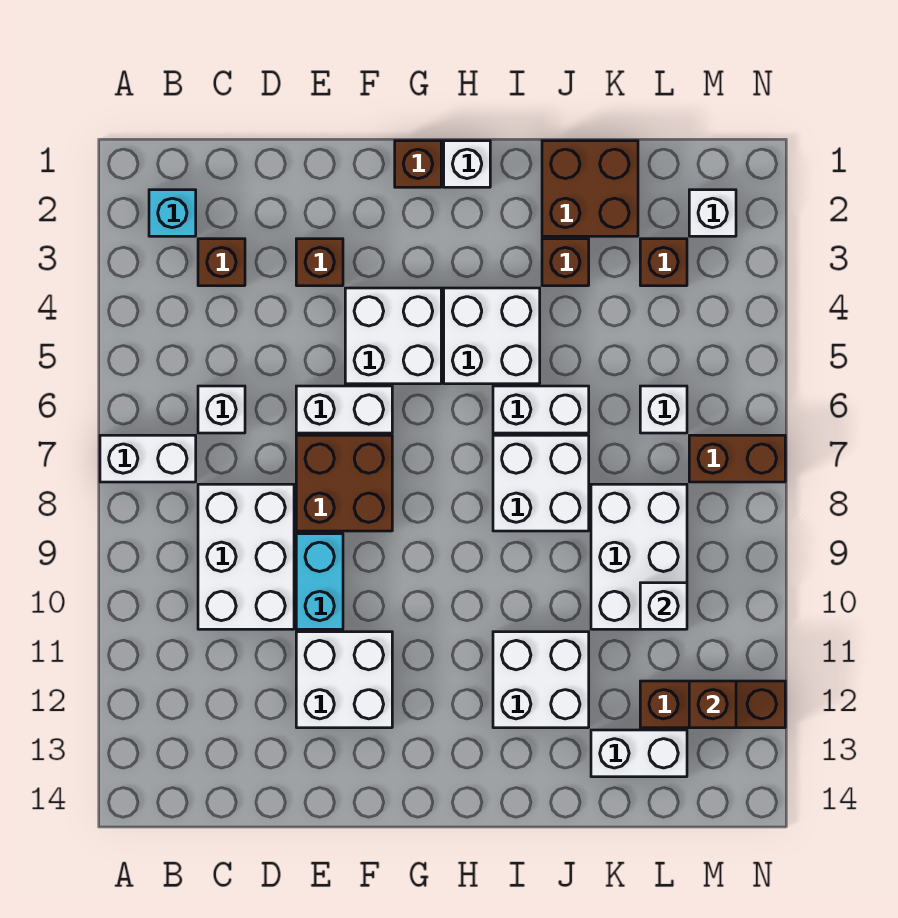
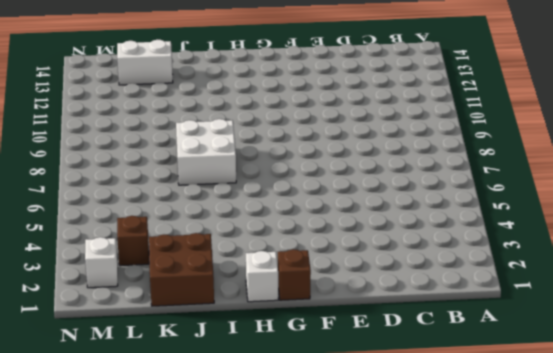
none -> white 1x2 brick [100,435,196,482]
none -> cyan 1x1 brick [149,190,196,236]
none -> brown 1x1 brick [198,239,245,286]

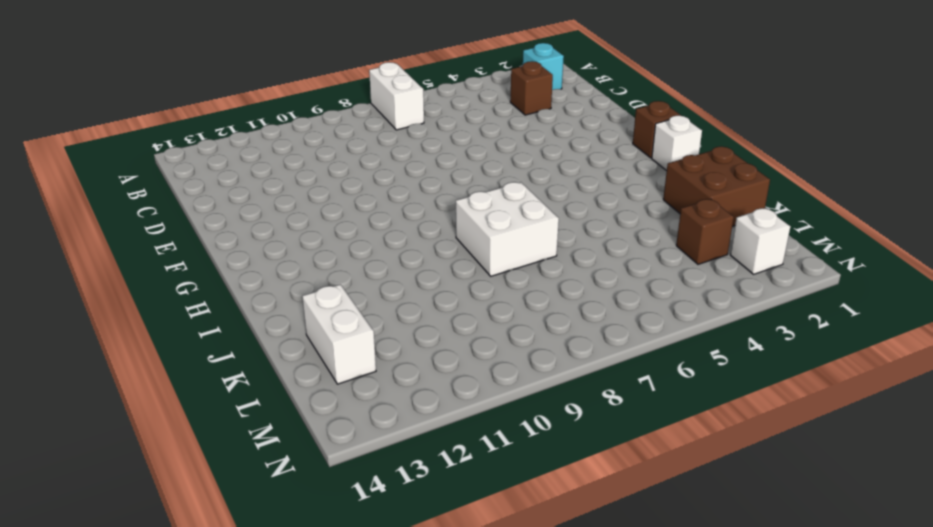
none -> white 1x1 brick [198,386,245,433]
none -> white 2x3 brick [198,484,294,629]
none -> brown 1x1 brick [296,239,343,286]

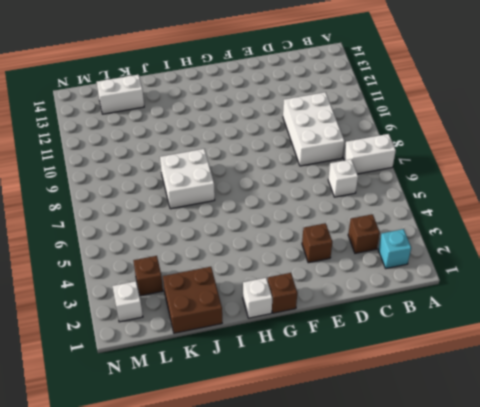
none -> white 1x2 brick [296,386,392,433]
none -> brown 2x2 brick [296,435,392,531]
none -> cyan 1x2 brick [296,534,343,629]

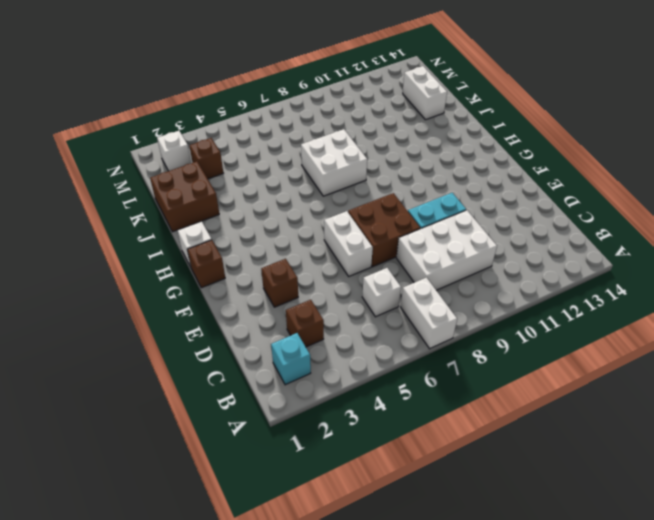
none -> white 2x2 brick [296,632,392,728]
none -> white 2x2 brick [345,288,441,384]
none -> white 2x2 brick [444,288,540,384]

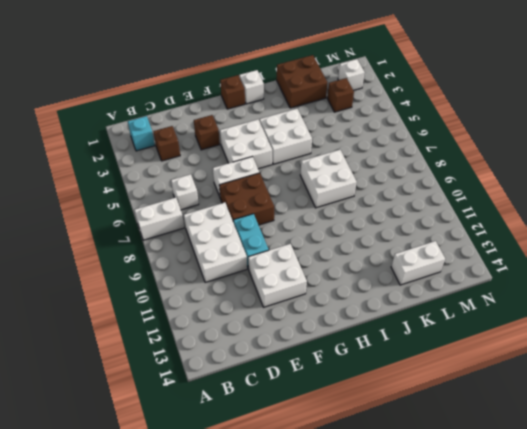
none -> white 1x2 brick [493,386,589,433]
none -> white 2x2 brick [493,632,589,728]
none -> brown 1x1 brick [542,239,589,286]

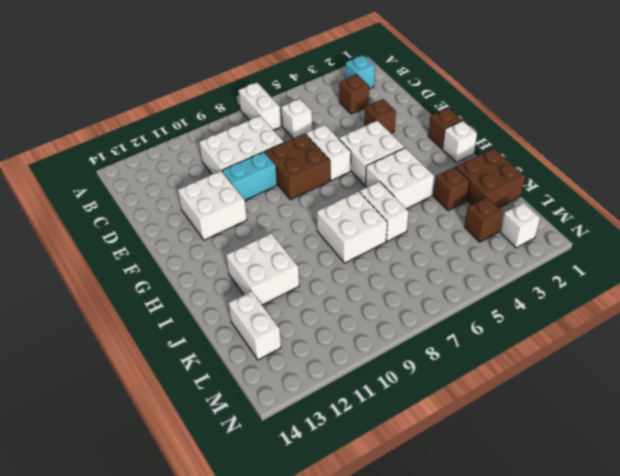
none -> white 2x3 brick [591,484,687,629]
none -> white 1x1 brick [640,386,687,433]
none -> brown 1x3 brick [640,681,785,728]

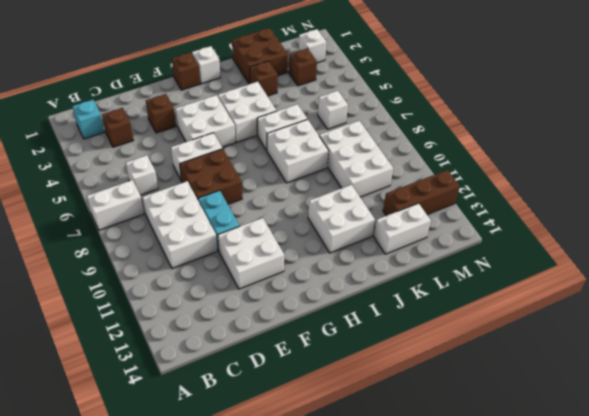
none -> brown 1x2 brick [689,435,785,482]
none -> white 1x1 brick [640,583,687,629]
none -> brown 1x1 brick [689,681,736,728]

